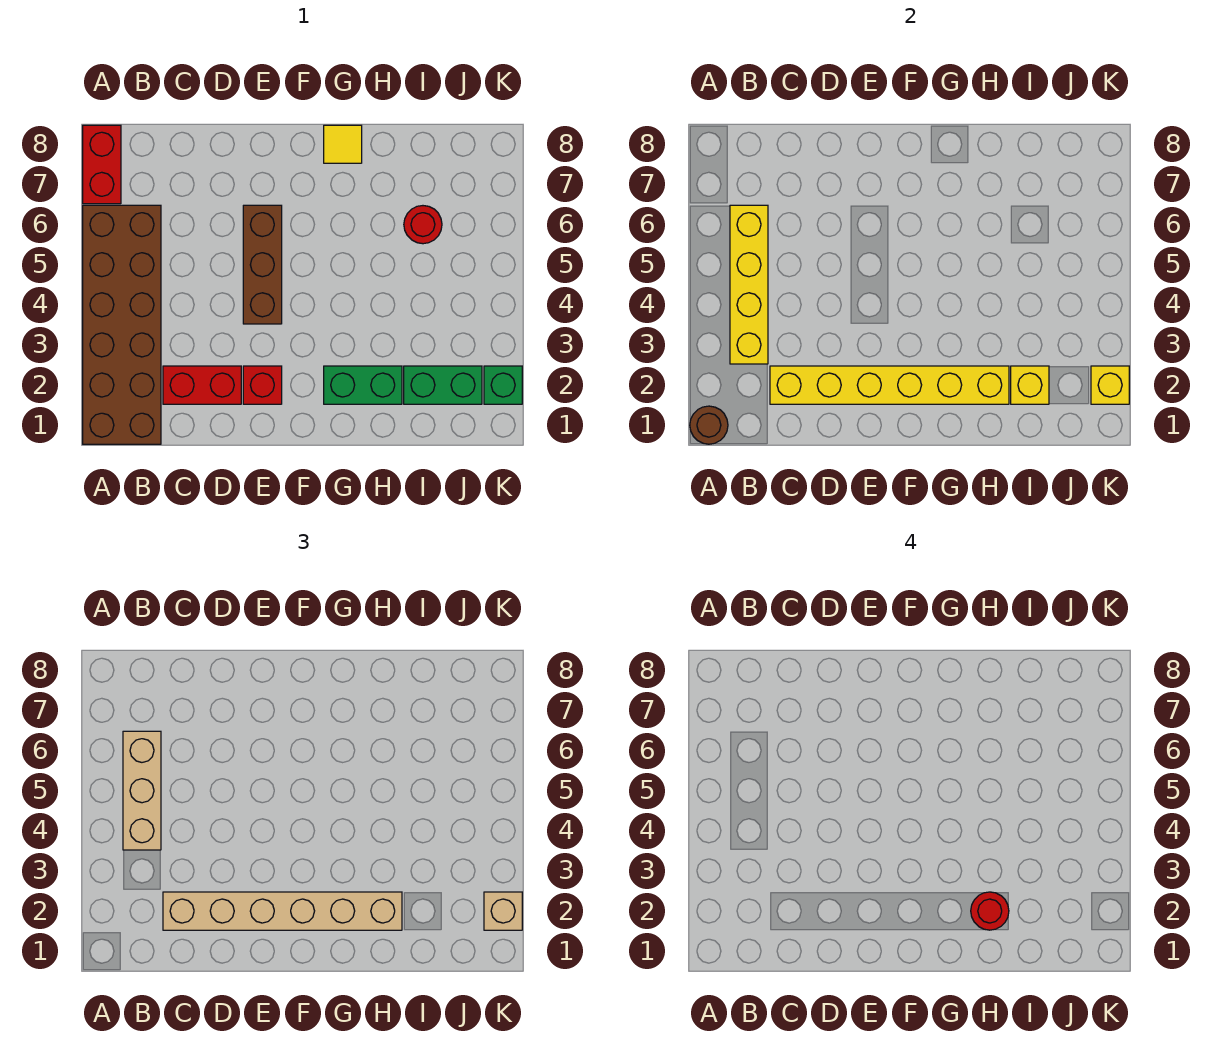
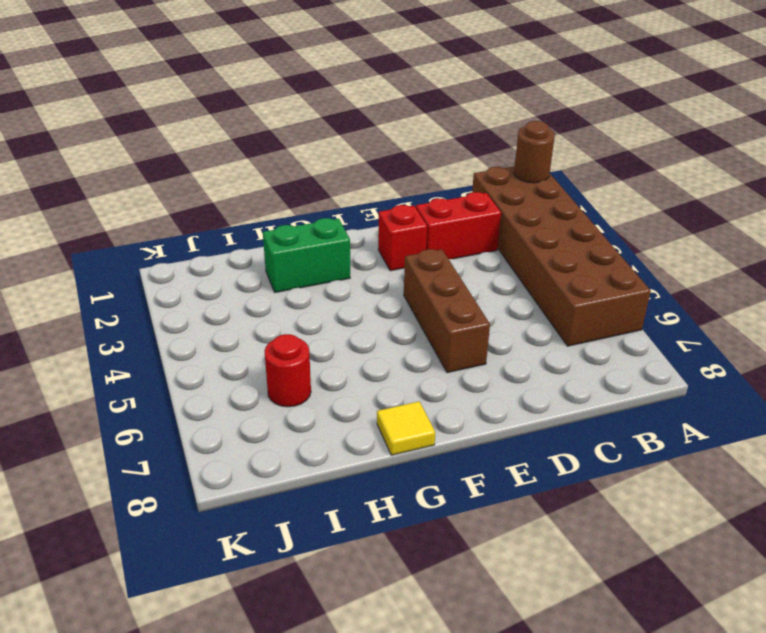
none -> red 1x2 brick [83,125,121,204]
none -> green 1x2 brick [404,366,482,404]
none -> green 1x1 brick [484,366,522,404]

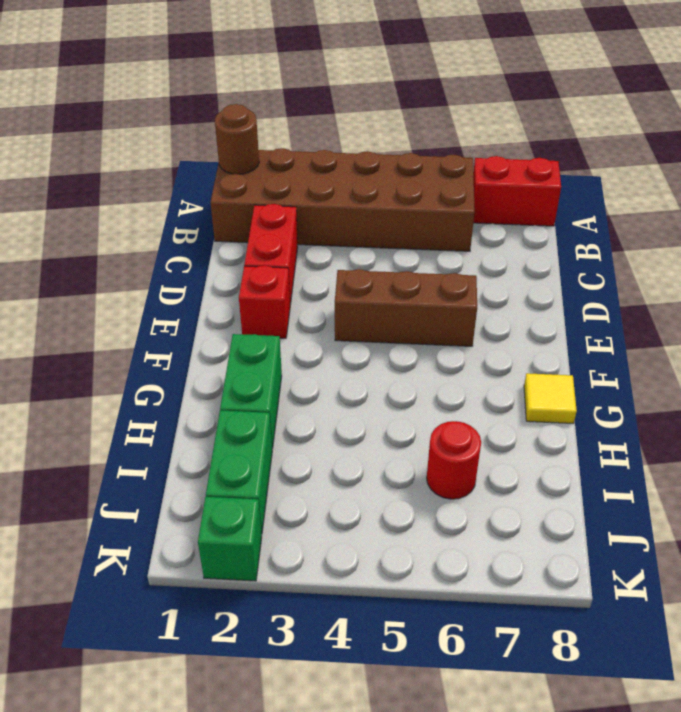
none -> yellow 1x4 brick [730,205,768,364]
none -> yellow 1x6 brick [770,366,1009,404]
none -> yellow 1x1 brick [1011,366,1049,404]

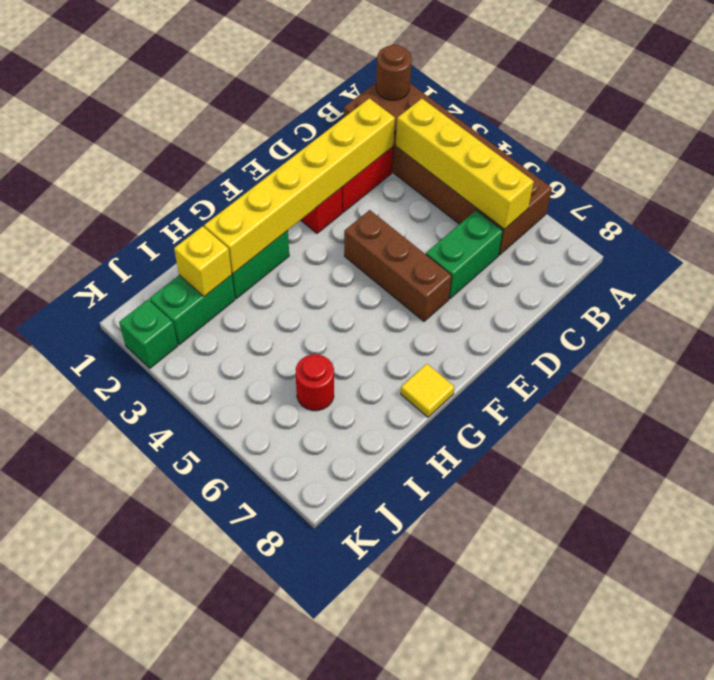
green 1x2 brick [426,210,503,299] -> none
none -> red 1x2 brick [83,125,121,204]
none -> yellow 1x1 brick [1091,366,1129,404]
none -> tan 1x3 brick [123,731,161,850]

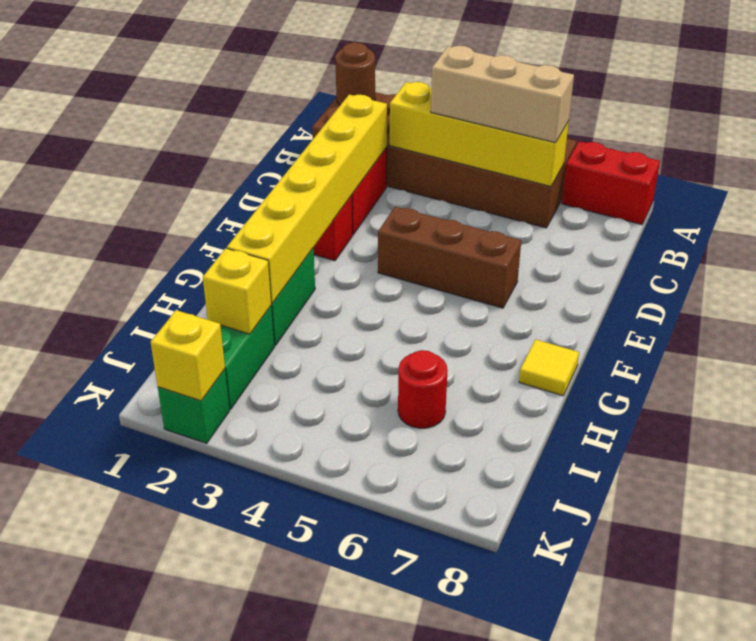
none -> tan 1x6 brick [163,892,402,930]
none -> tan 1x1 brick [484,892,522,930]
none -> red 1x1 round brick [971,892,1009,930]

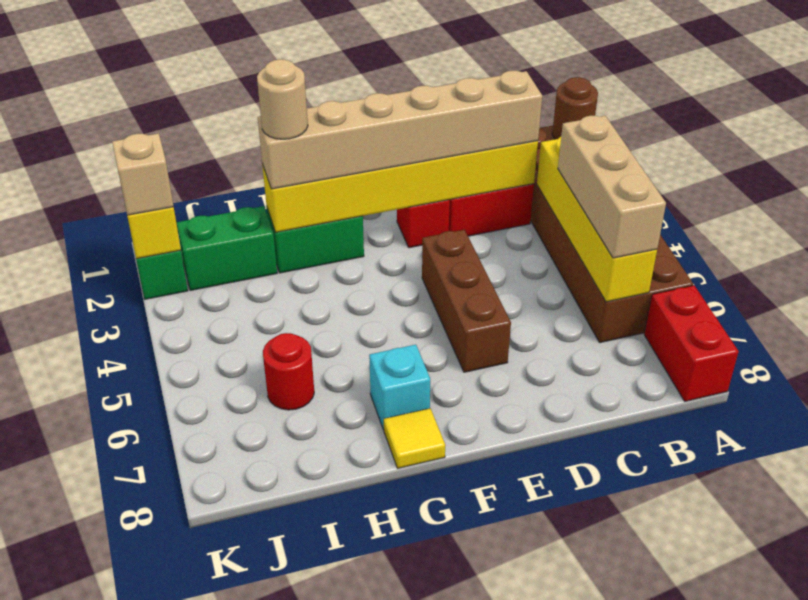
cyan 1x1 brick [369,345,430,430] -> none
tan 1x1 round brick [257,59,308,139] -> red 1x1 round brick [971,892,1009,930]
none -> yellow 1x1 brick [1011,366,1049,404]

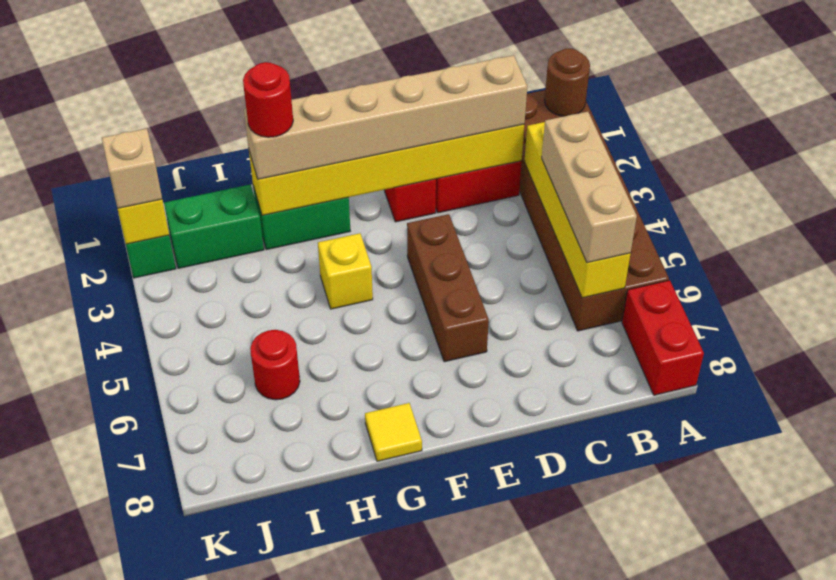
yellow 1x1 brick [318,233,373,309] -> yellow 1x1 brick moved to [1011,366,1049,404]

